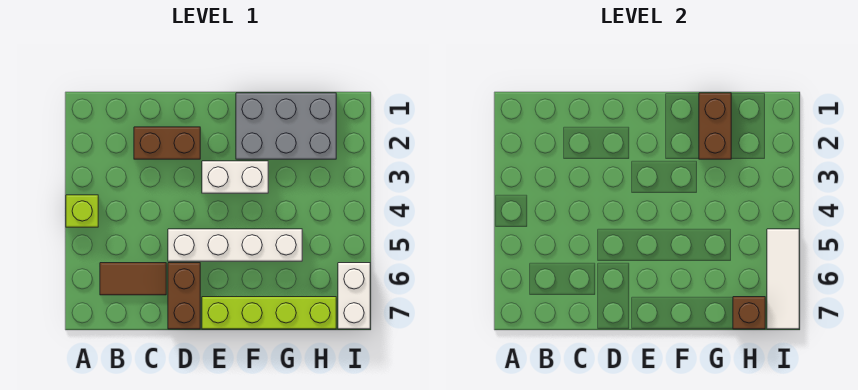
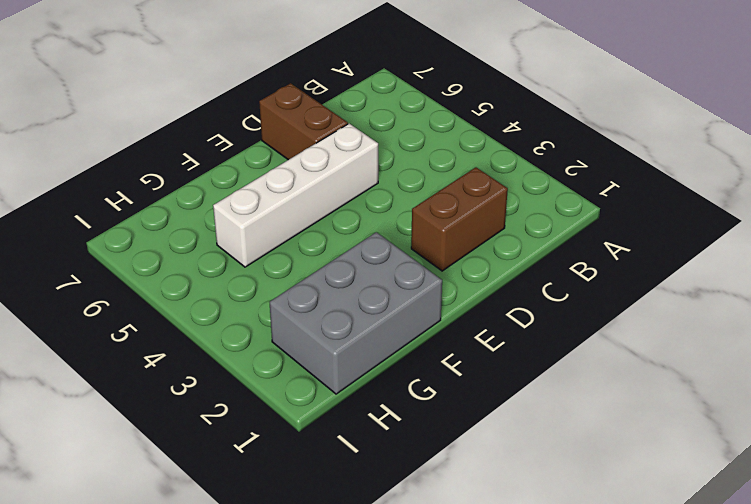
none -> lime 1x1 brick [66,195,98,227]
none -> brown 1x2 tile [100,263,166,295]
none -> white 1x2 brick [202,161,268,193]

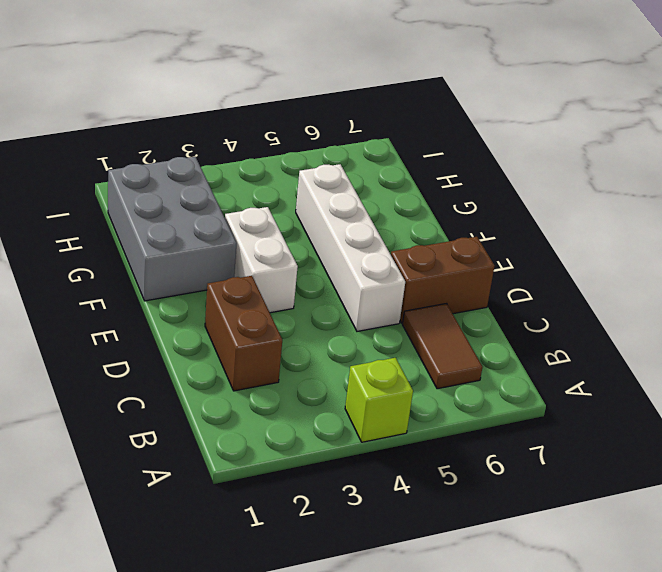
none -> lime 1x4 brick [202,297,336,329]
none -> white 1x2 brick [338,263,370,329]
none -> brown 1x2 brick [699,93,731,159]

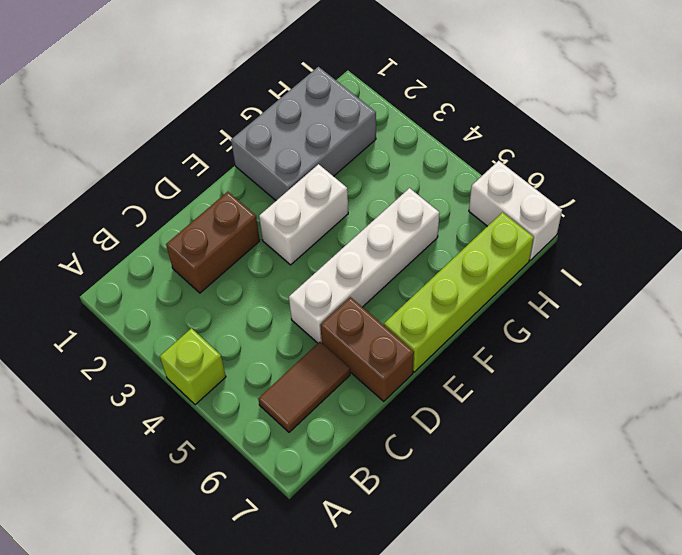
none -> brown 1x2 brick [699,93,731,159]
none -> brown 1x1 brick [733,297,765,329]
none -> white 1x3 tile [767,229,799,329]

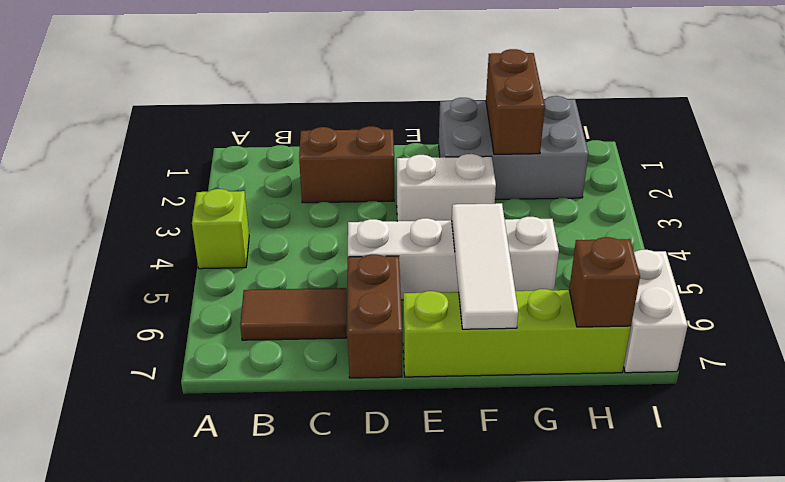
white 1x3 tile [452,203,518,329] -> white 1x3 tile moved to [767,229,799,329]

